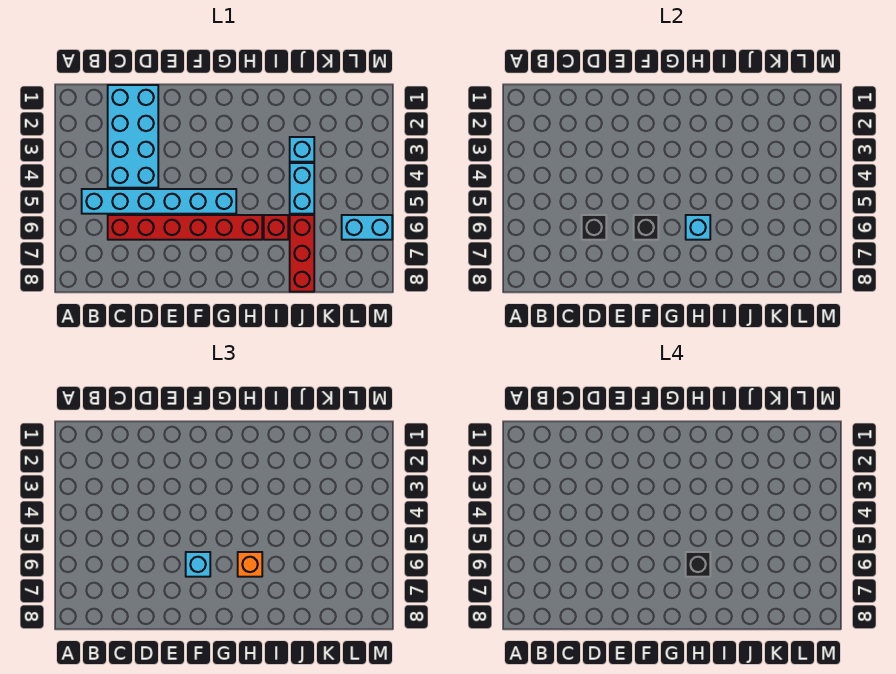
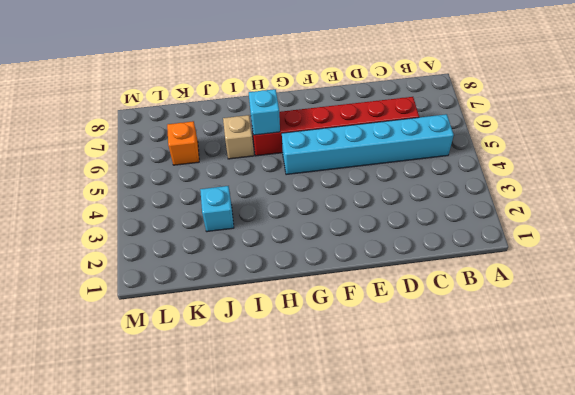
tan 1x1 brick [223,115,254,159] -> red 1x1 brick [264,215,288,240]
orange 1x1 brick [167,121,199,165] -> orange 1x1 brick moved to [238,552,262,577]
none -> cyan 2x4 brick [108,85,158,188]
none -> cyan 1x2 brick [290,163,314,214]
none -> red 1x3 brick [290,215,314,292]

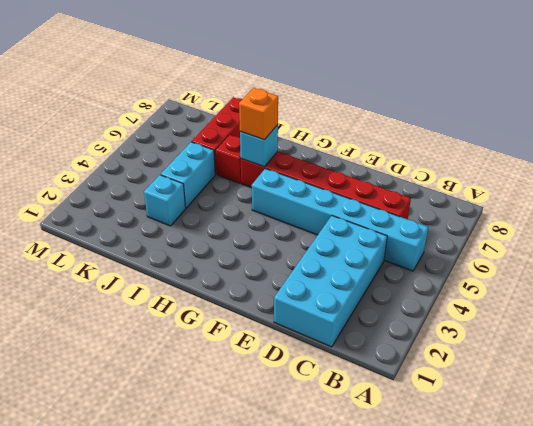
none -> cyan 1x2 brick [342,215,392,240]
none -> black 1x1 brick [582,215,606,240]
none -> black 1x1 brick [634,215,658,240]

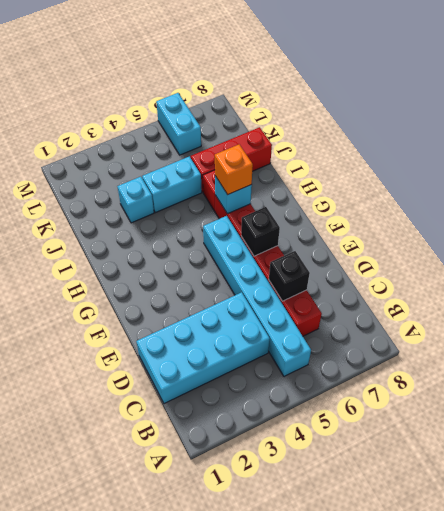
none -> cyan 1x1 brick [186,552,210,577]
none -> black 1x1 brick [686,552,710,577]

